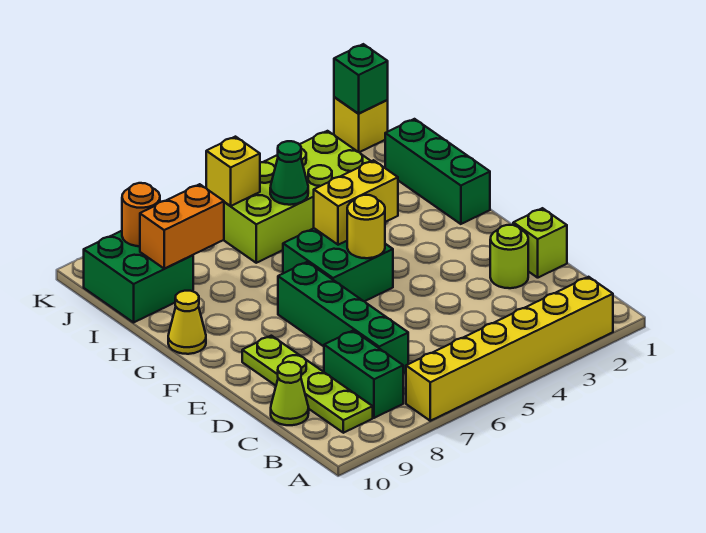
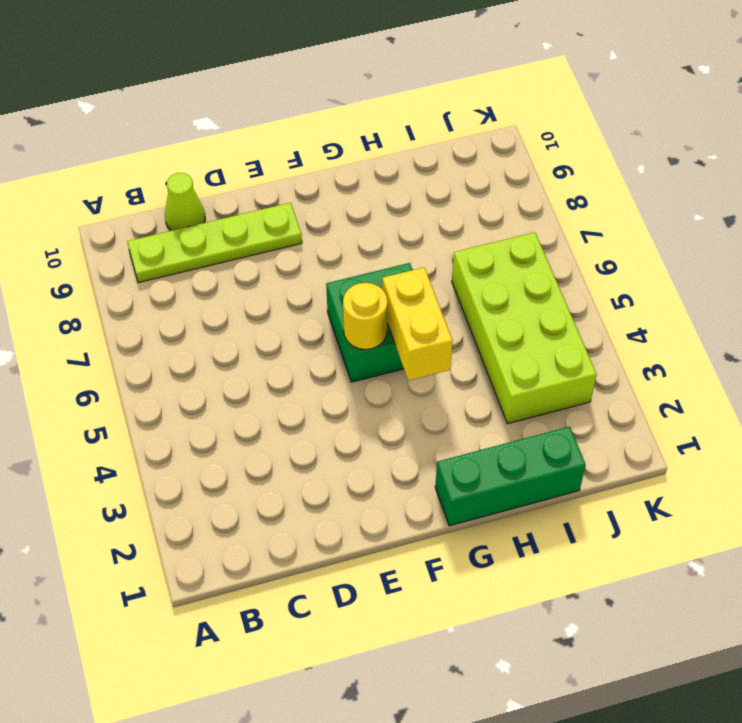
none -> yellow 1x6 brick [406,277,613,421]
none -> green 1x2 brick [324,330,403,418]
none -> green 1x4 brick [278,262,408,373]

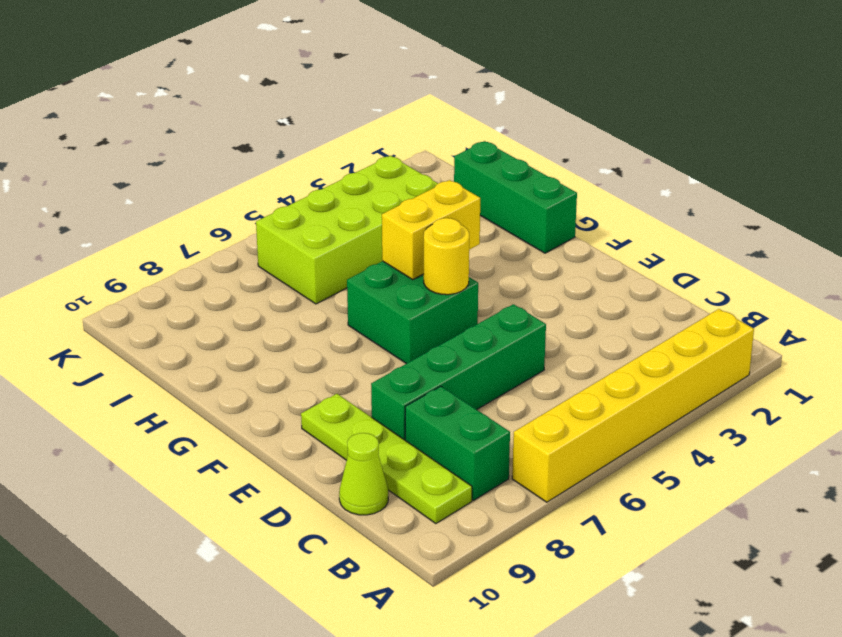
green 1x4 brick [371,304,546,440] -> green 1x4 brick turned to [278,262,408,373]
none -> lime 1x1 brick [513,208,567,278]
none -> lime 1x1 round brick [490,225,528,288]
none -> yellow 1x1 cone [168,291,206,354]

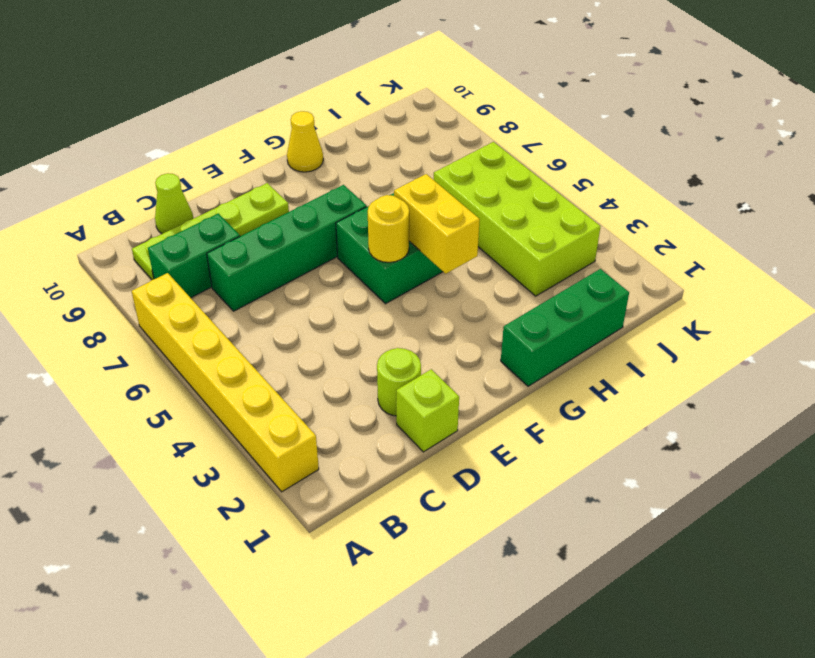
none -> green 2x2 brick [84,231,193,322]
none -> yellow 1x1 brick [334,97,388,152]
none -> green 1x1 cone [270,141,308,205]

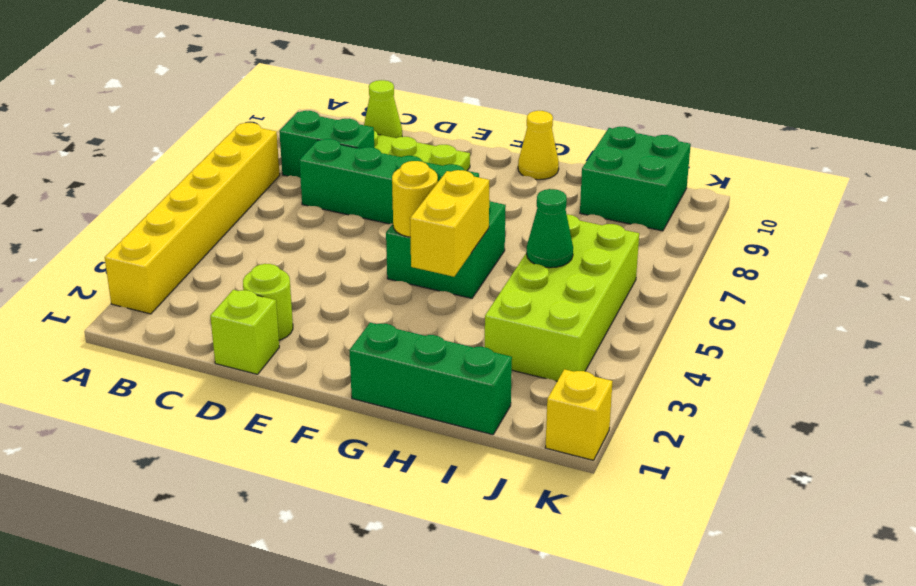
none -> orange 1x2 brick [140,184,224,269]
none -> yellow 1x1 brick [206,137,260,206]
none -> orange 1x1 round brick [122,183,160,246]

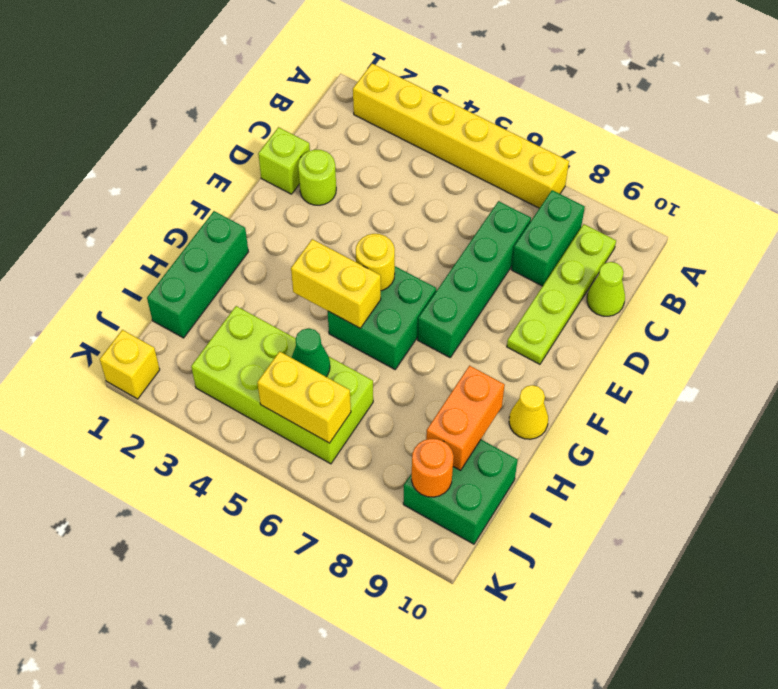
orange 1x2 brick [426,366,505,470] -> orange 1x2 brick turned to [140,184,224,269]
yellow 1x2 brick [257,351,351,443] -> yellow 1x1 brick [206,137,260,206]
none -> green 1x1 brick [334,44,388,114]

